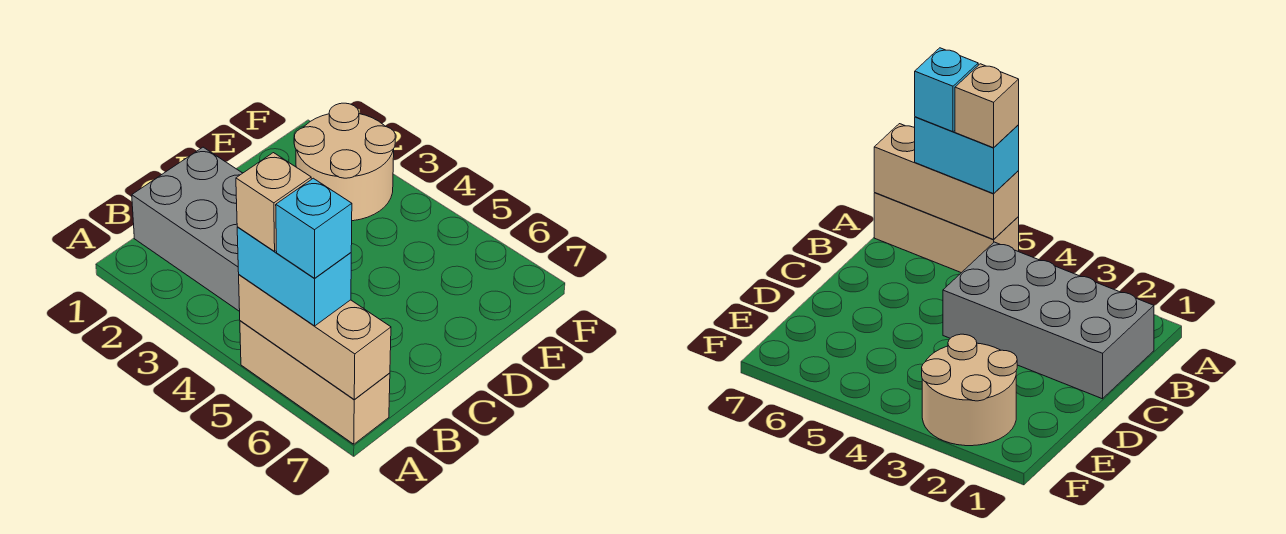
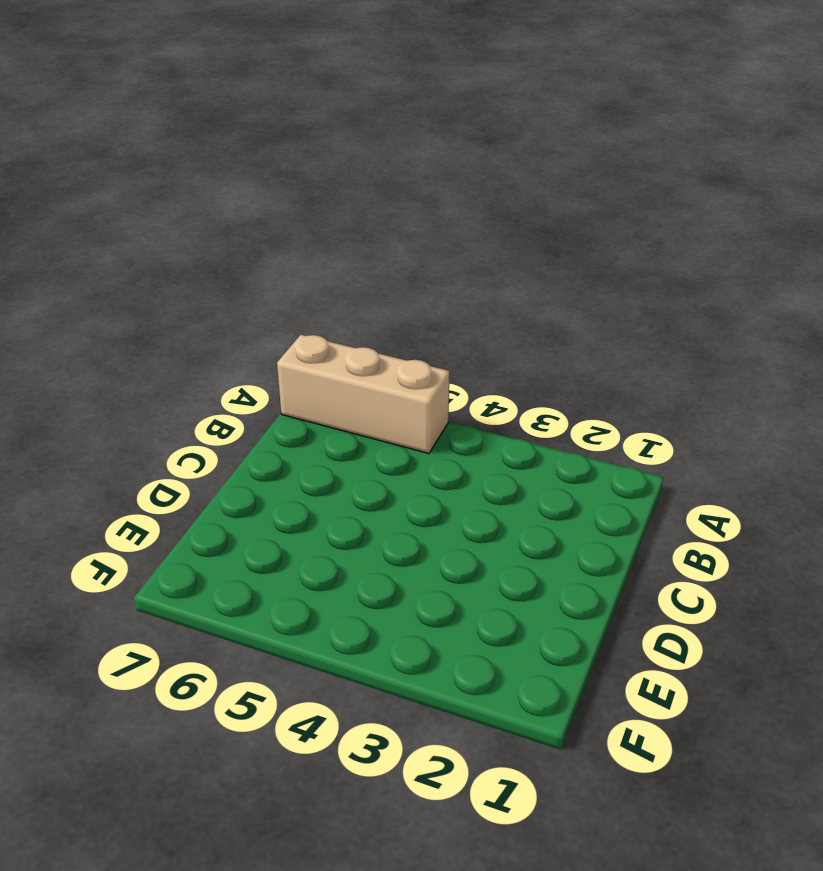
none -> grey 2x4 brick [132,147,242,312]
none -> tan 2x2 round brick [294,103,395,221]

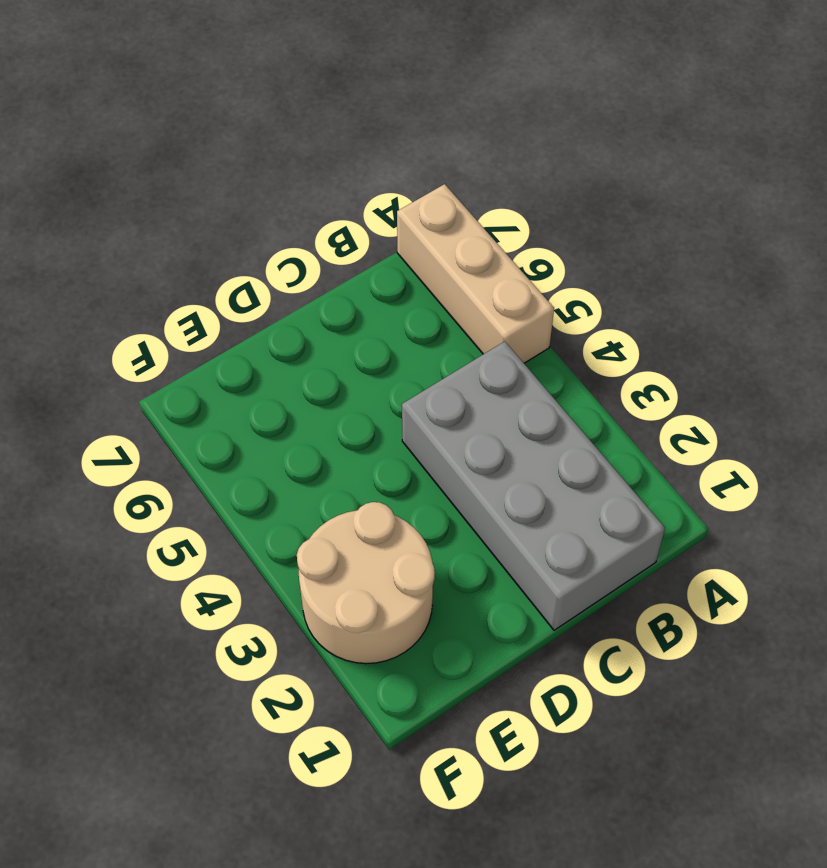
none -> tan 1x3 brick [239,275,391,400]
none -> cyan 1x2 brick [237,227,351,326]

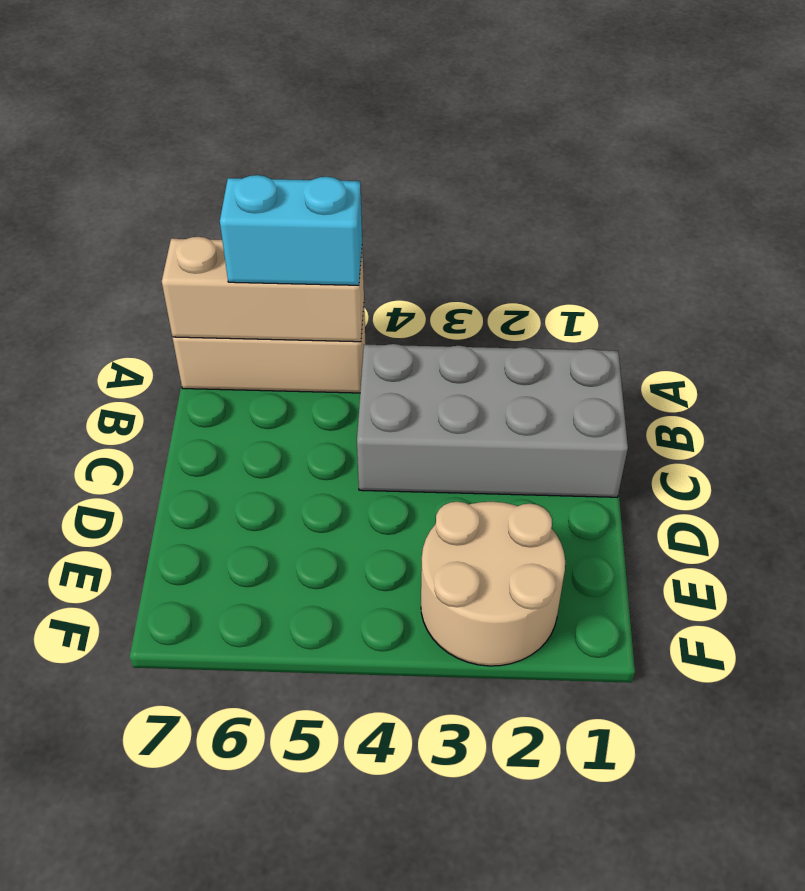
none -> tan 1x1 brick [236,153,311,252]
none -> cyan 1x1 brick [276,178,352,278]

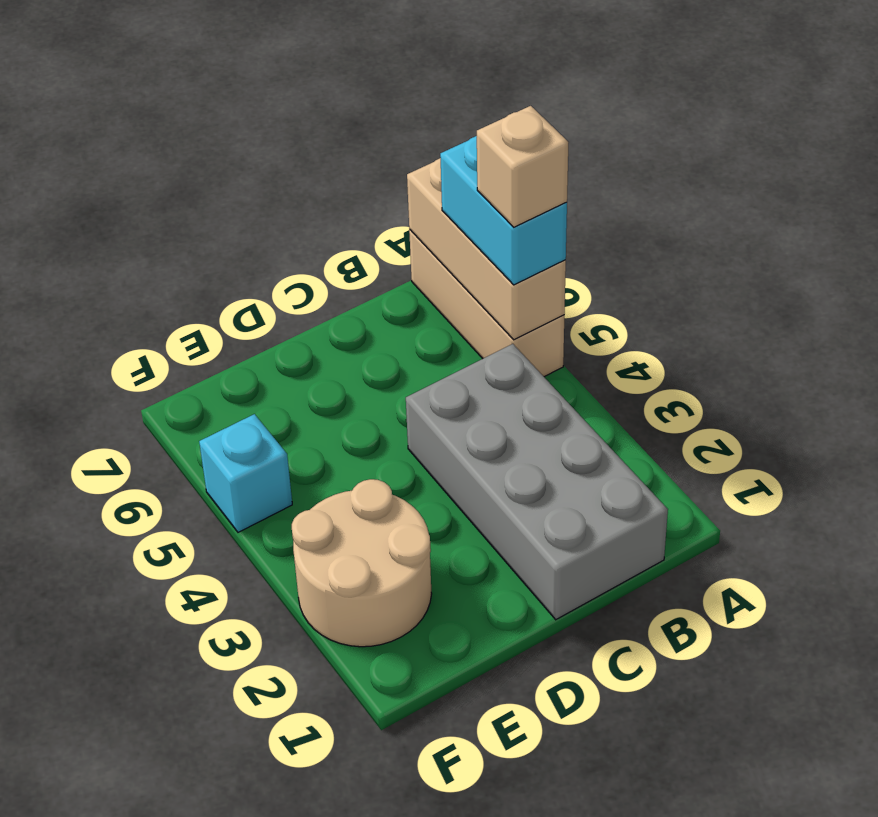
cyan 1x1 brick [199,414,292,532] -> cyan 1x1 brick moved to [276,178,352,278]

